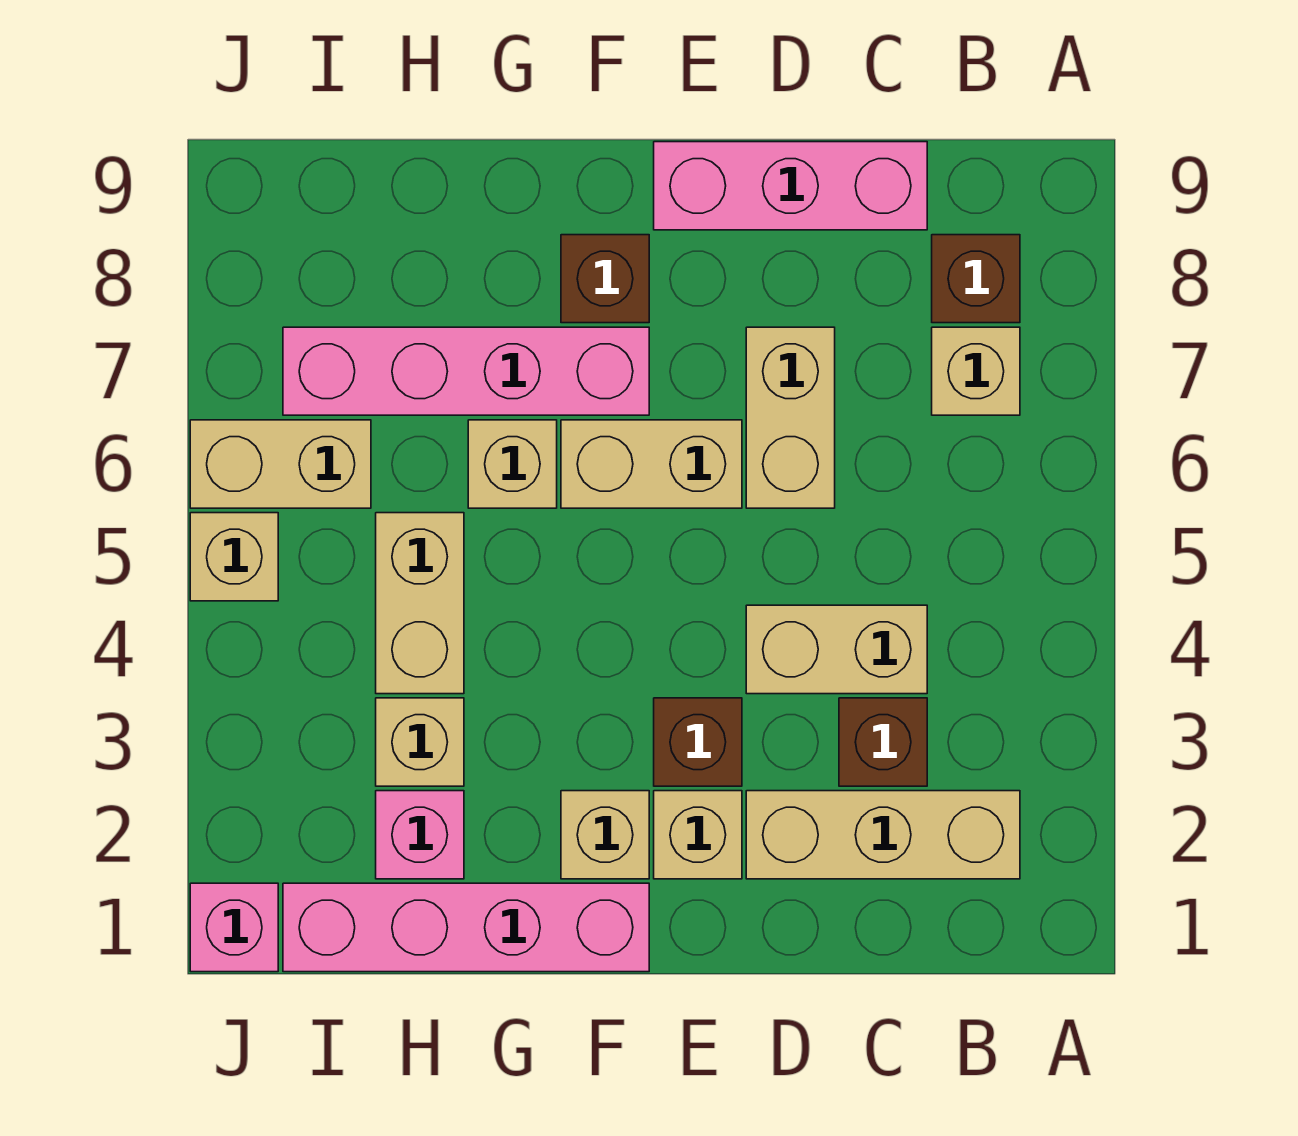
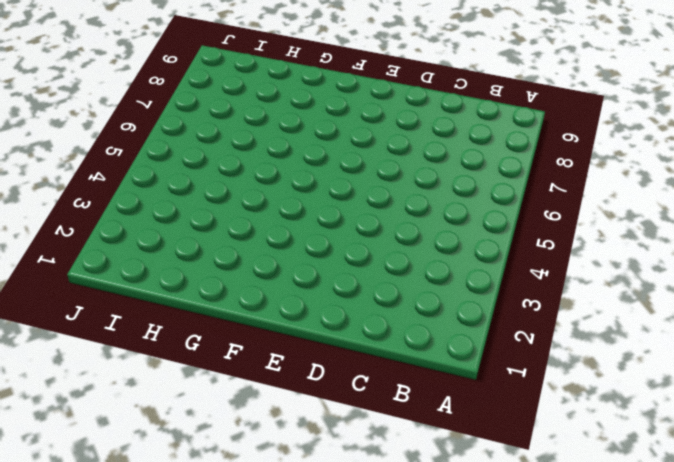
none -> tan 1x3 brick [746,791,1020,879]
none -> tan 1x1 brick [932,327,1020,415]
none -> brown 1x1 brick [932,235,1020,323]

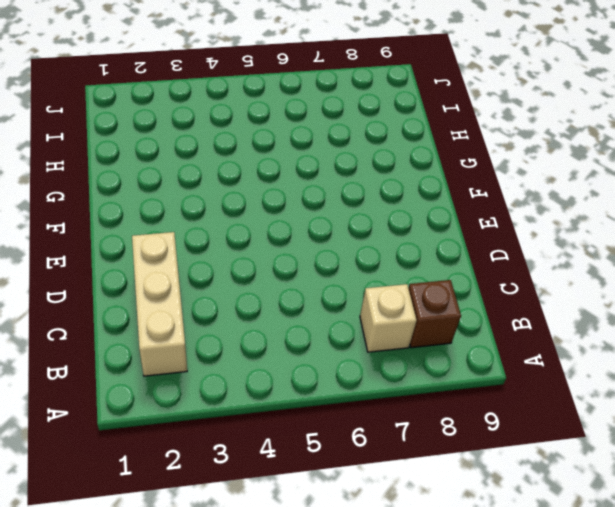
none -> brown 1x1 brick [839,698,927,786]
none -> tan 1x2 brick [746,605,927,694]
none -> pink 1x3 brick [654,142,927,230]

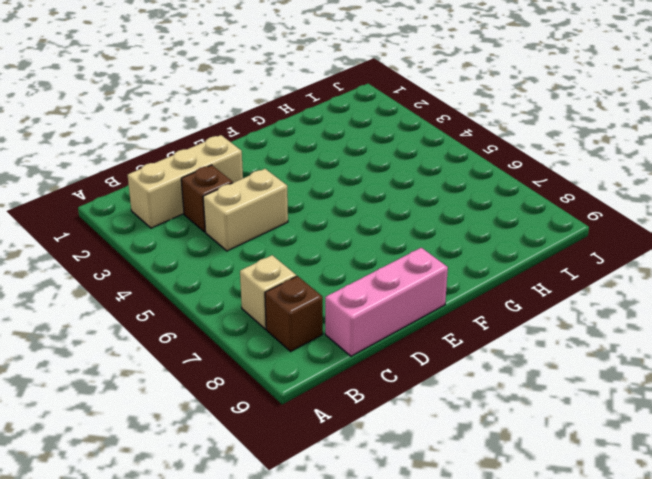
none -> tan 1x2 brick [746,327,835,508]
none -> tan 1x1 brick [654,791,742,879]
none -> brown 1x1 brick [654,698,742,786]

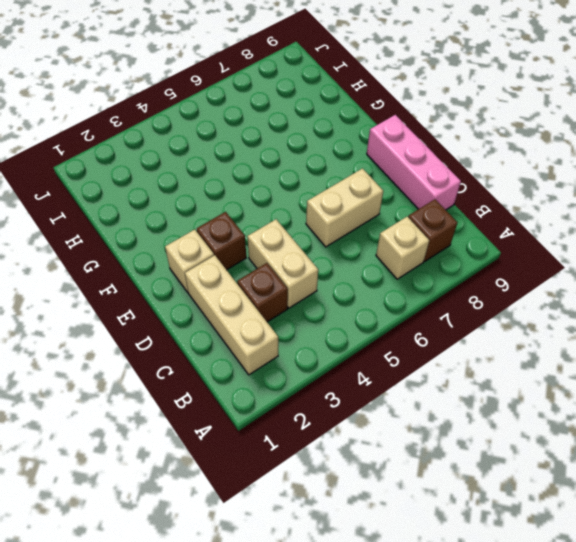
none -> tan 1x2 brick [561,420,742,508]
none -> pink 1x4 brick [283,883,649,972]
none -> tan 1x1 brick [561,791,649,879]

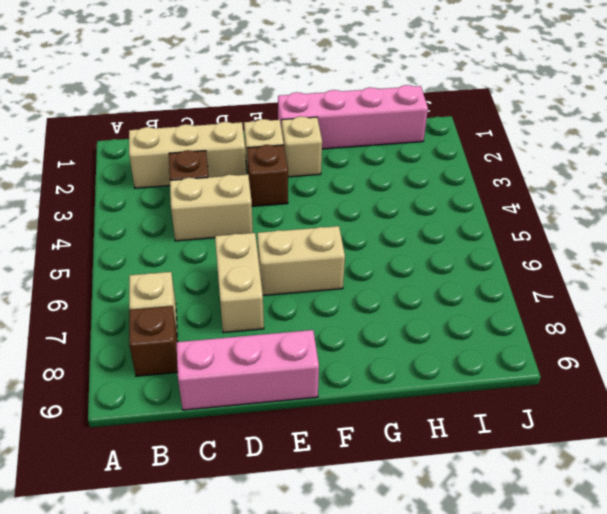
none -> pink 1x4 brick [283,327,649,415]
none -> brown 1x1 brick [561,235,649,323]
none -> tan 1x1 brick [468,420,557,508]

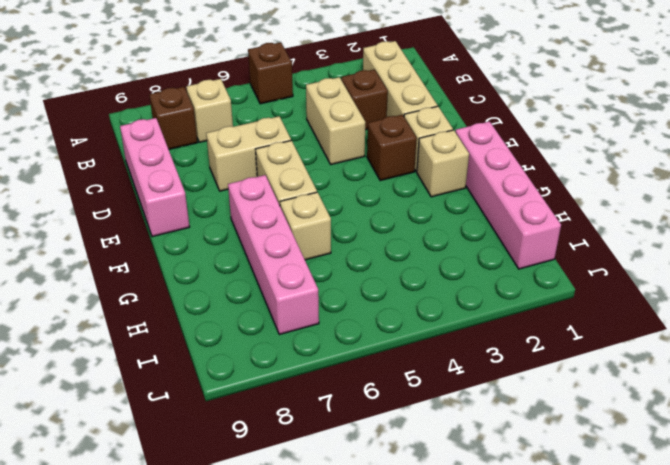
brown 1x1 brick [248,42,293,104] -> brown 1x1 brick moved to [561,235,649,323]
none -> pink 1x1 brick [376,791,464,879]
none -> tan 1x1 brick [376,698,464,786]
none -> tan 1x2 brick [376,513,464,694]

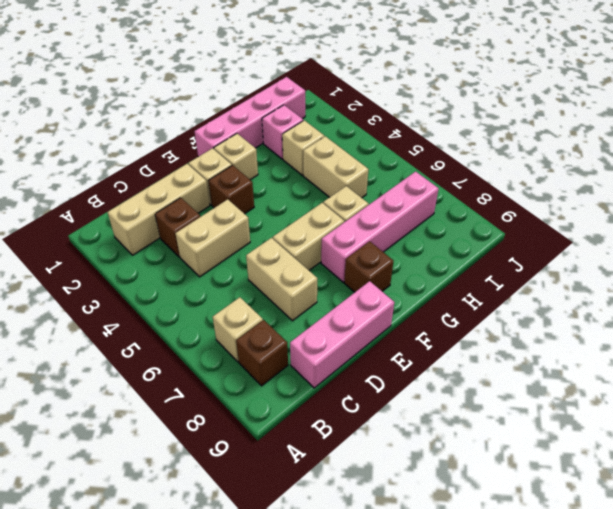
none -> tan 1x2 brick [190,420,371,508]
none -> pink 1x1 brick [190,883,278,972]
none -> tan 1x1 brick [190,513,278,601]

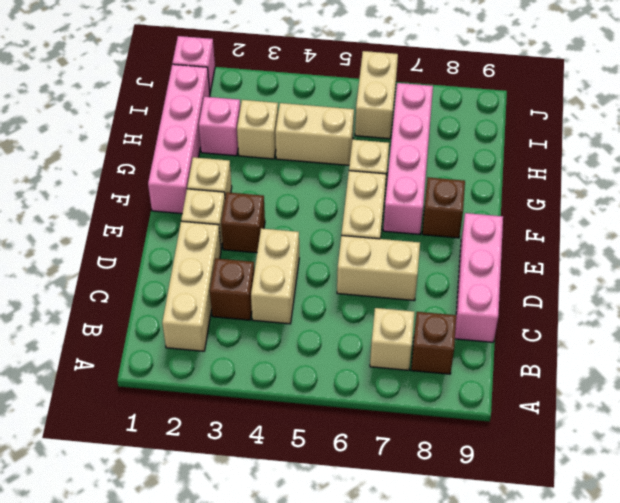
none -> tan 1x1 brick [190,513,278,601]

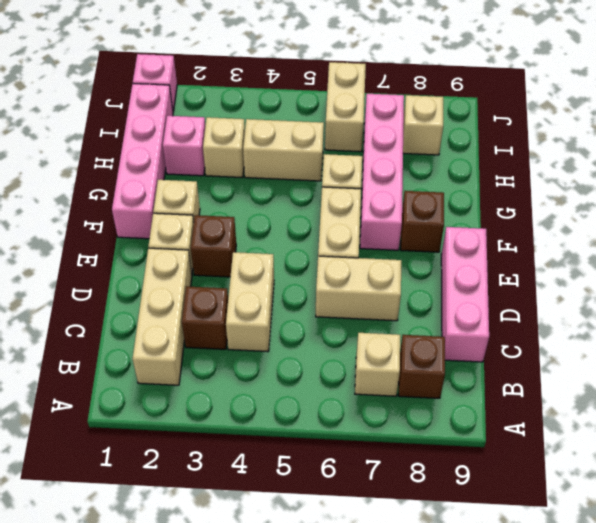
tan 1x1 brick [403,95,443,155] -> tan 1x1 brick moved to [190,513,278,601]

